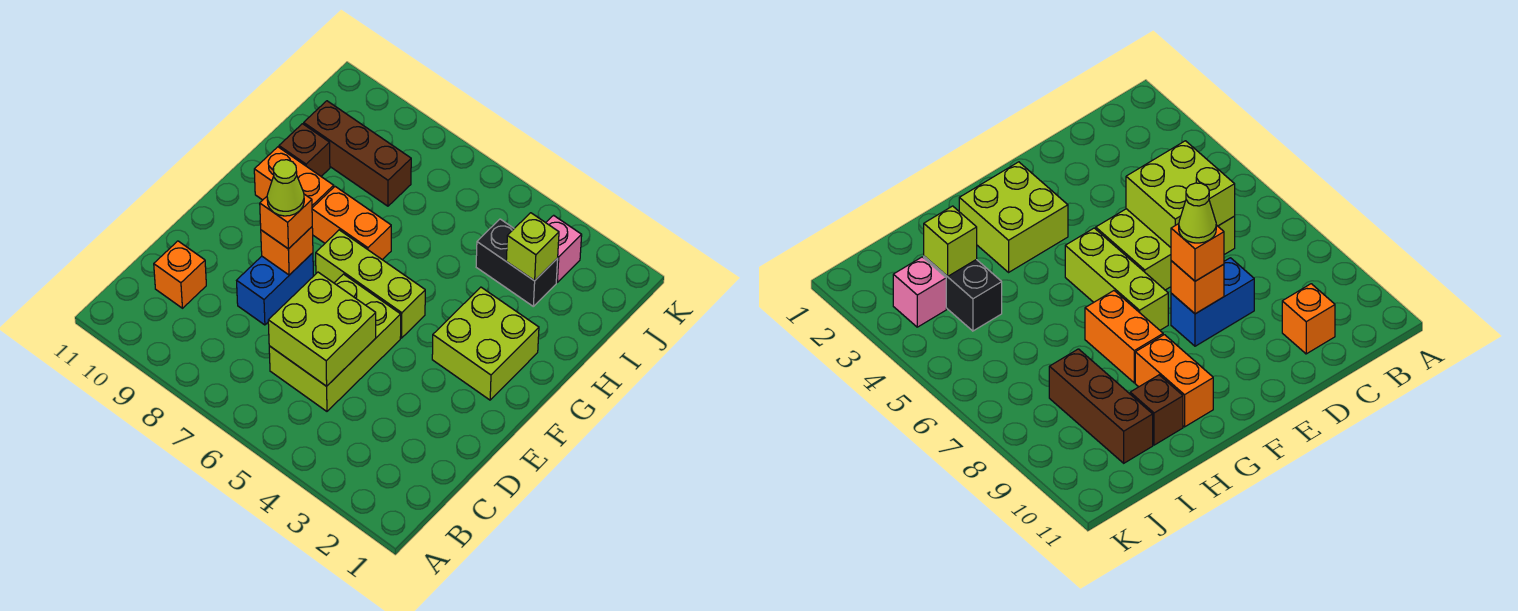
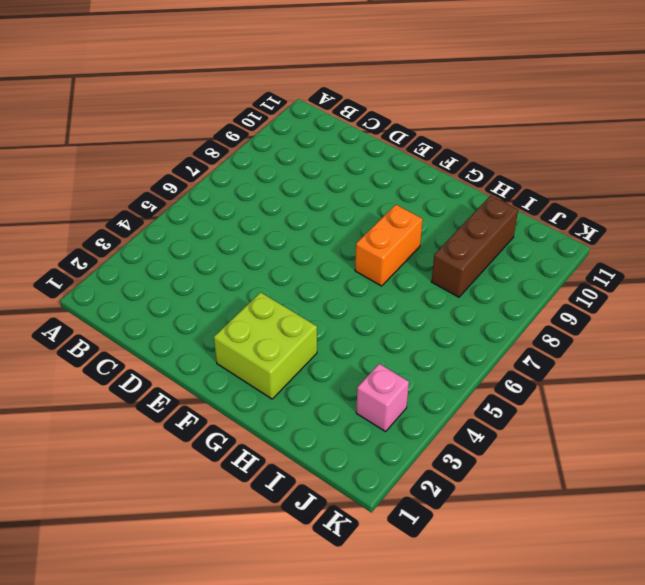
none -> lime 2x3 brick [269,274,401,411]
none -> orange 1x1 brick [154,241,206,308]
none -> blue 1x2 brick [237,253,313,325]

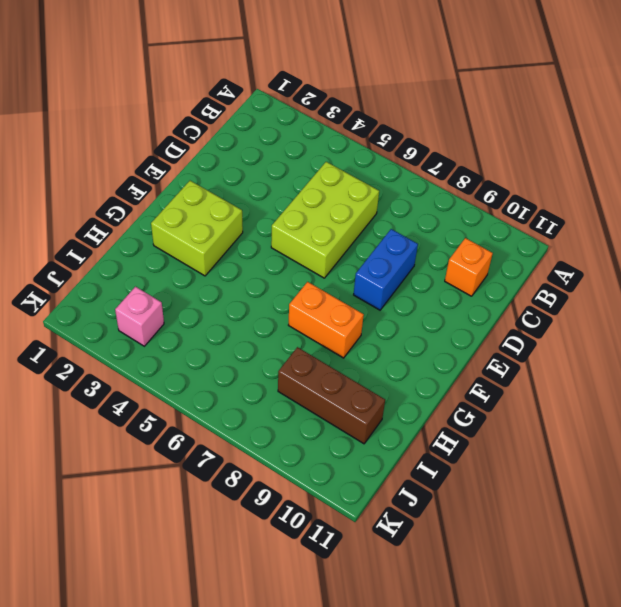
none -> lime 1x3 brick [316,230,425,338]
none -> orange 1x2 brick [254,147,334,208]
none -> brown 1x1 brick [279,124,330,176]

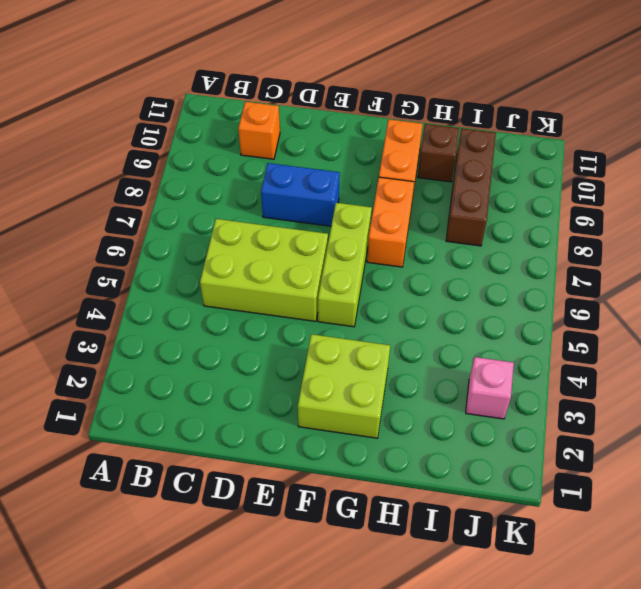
none -> black 1x2 brick [476,219,558,306]
none -> lime 2x2 brick [268,272,376,386]
none -> orange 1x1 brick [261,227,313,275]

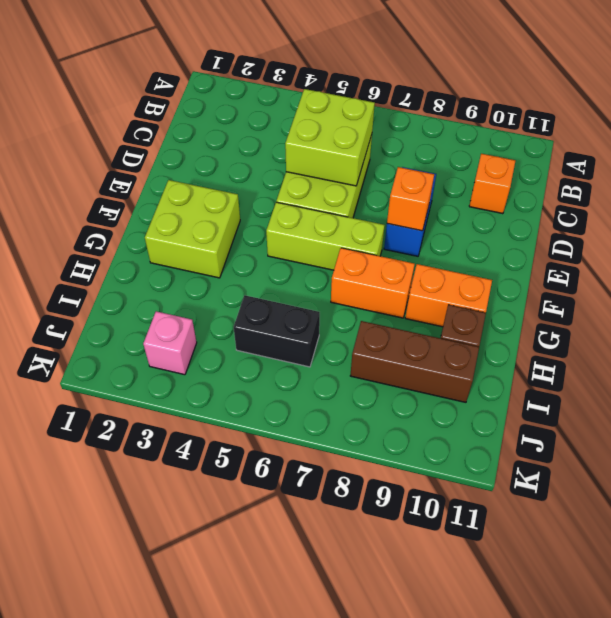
black 1x2 brick [234,295,320,367] -> black 1x2 brick moved to [476,219,558,306]
none -> lime 1x1 brick [506,213,559,281]
none -> orange 1x1 brick [260,194,312,249]
none -> lime 1x1 cone [267,160,304,216]

